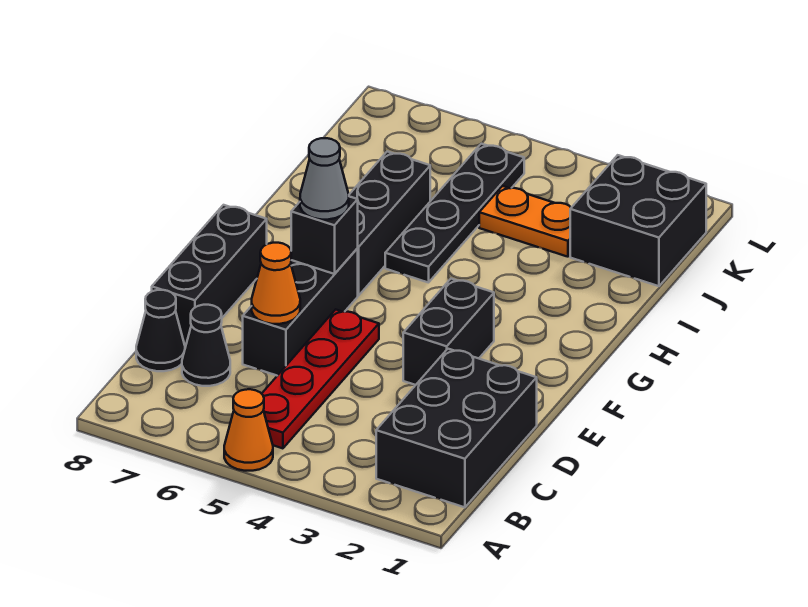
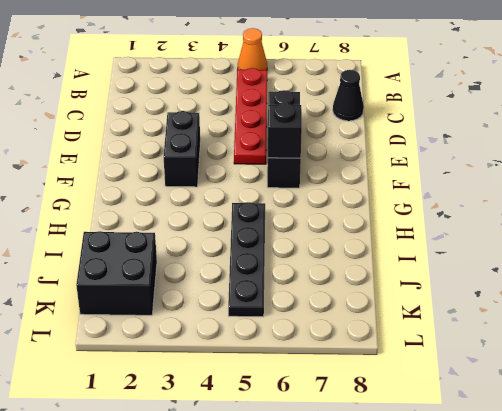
none -> black 2x3 brick [376,349,537,507]
none -> black 1x1 cone [182,305,230,386]
none -> black 1x3 brick [152,205,267,346]

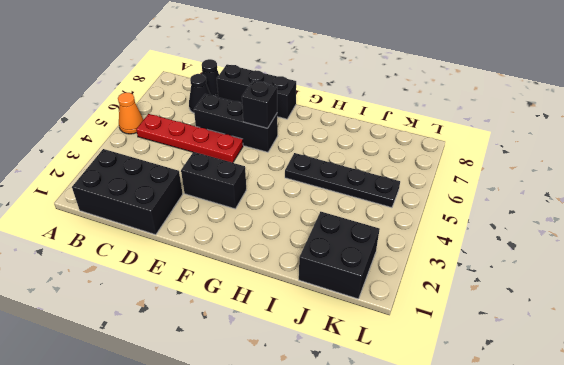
none -> black 1x3 brick [349,151,430,295]
none -> orange 1x2 plate [479,186,571,257]
none -> orange 1x1 cone [252,243,300,324]

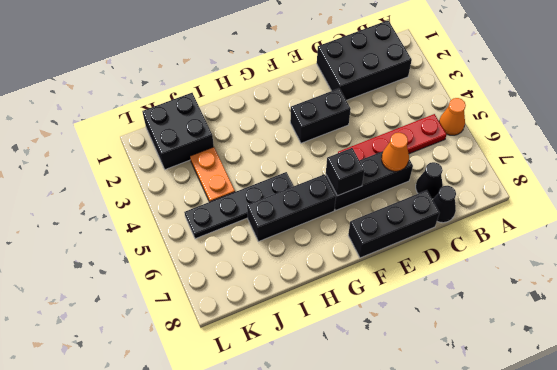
none -> grey 1x1 cone [300,138,349,220]

